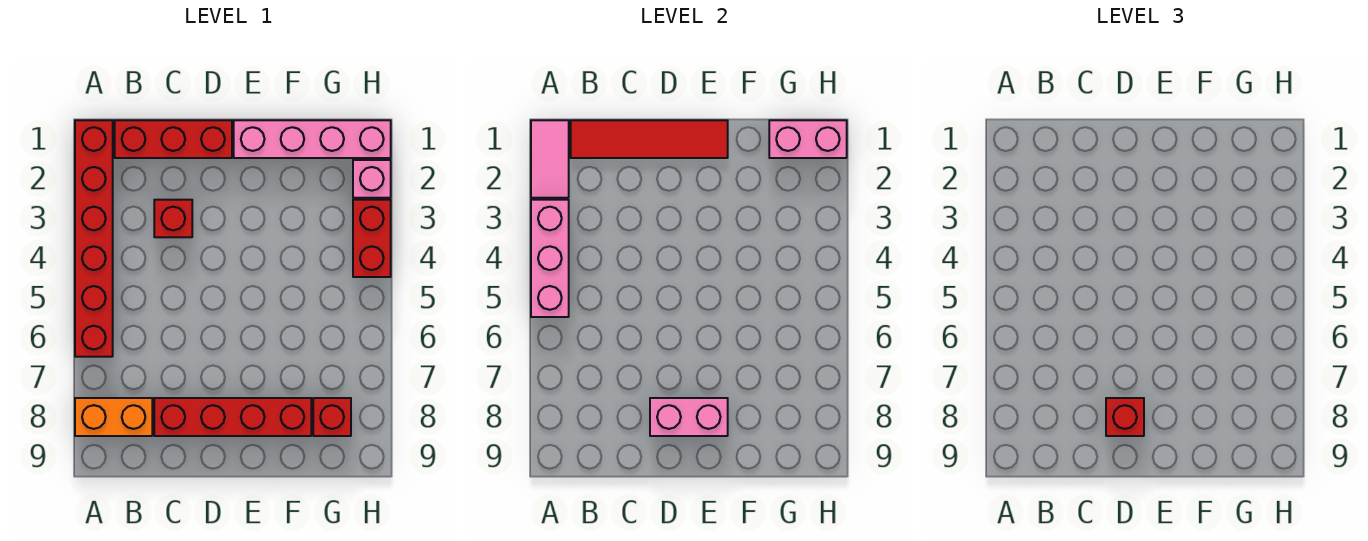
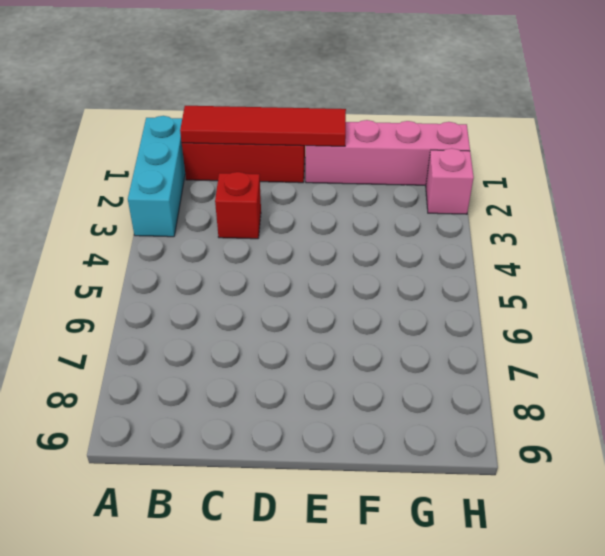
cyan 1x3 brick [128,116,185,237] -> red 1x6 brick [75,120,113,357]
none -> orange 1x2 brick [75,398,152,436]
none -> red 1x4 brick [154,398,311,436]
none -> red 1x1 brick [313,398,351,436]

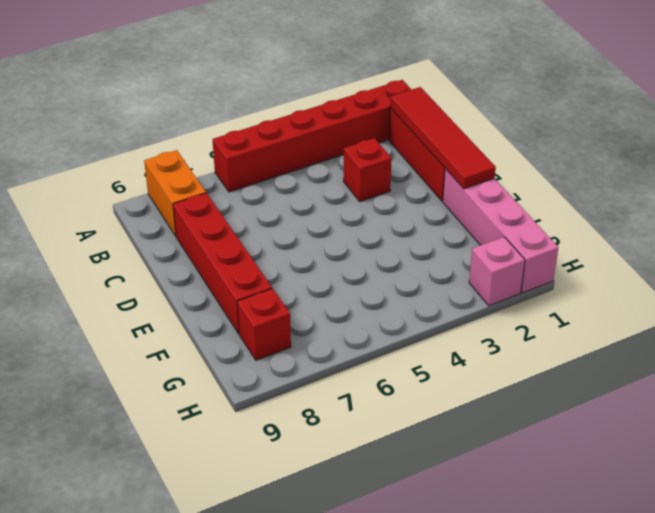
none -> red 1x2 brick [353,200,391,277]
none -> pink 1x2 tile [531,120,569,198]
none -> pink 1x3 brick [531,200,569,317]

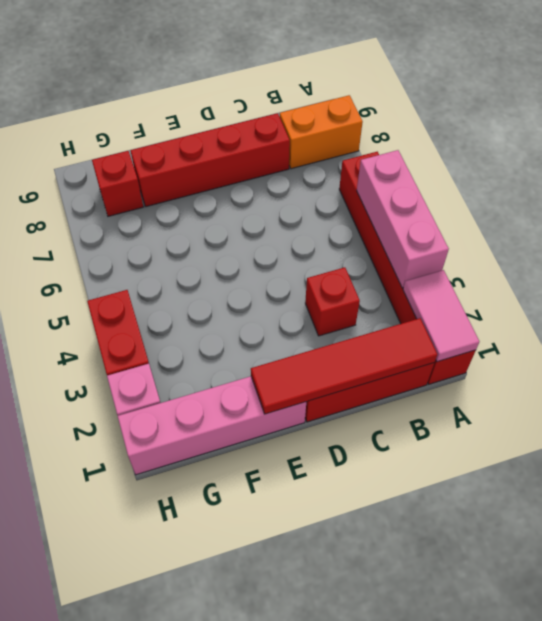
none -> pink 1x2 brick [650,398,728,436]
none -> pink 1x2 brick [769,120,847,158]
none -> red 1x1 brick [1106,398,1144,436]

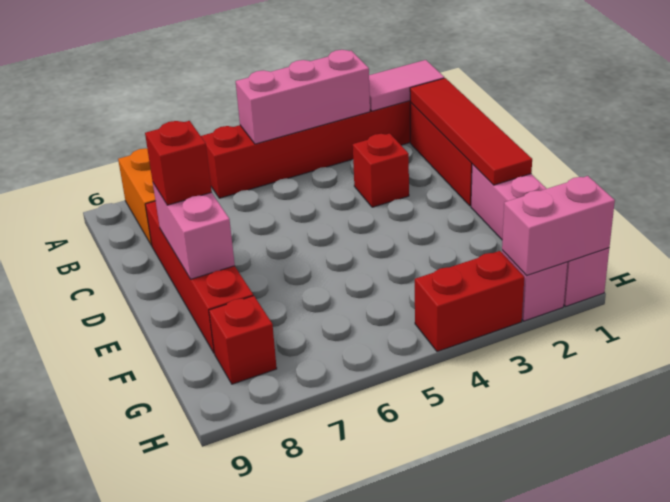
pink 1x2 brick [502,176,615,276] -> pink 1x2 brick turned to [769,120,847,158]

